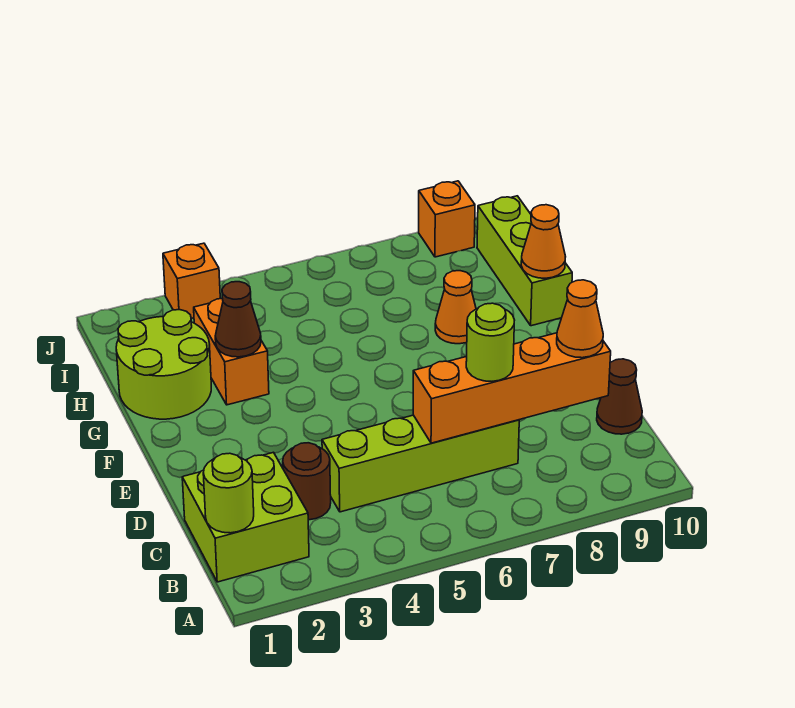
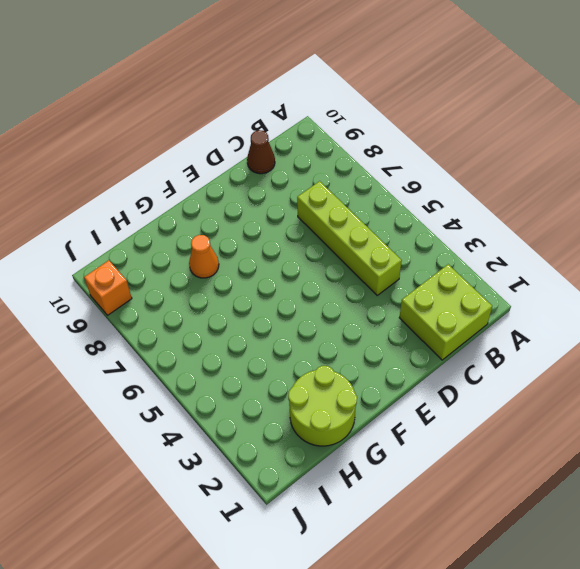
none -> brown 1x1 round brick [283,443,331,520]
none -> orange 1x2 brick [194,299,269,405]
none -> lime 1x3 brick [477,196,572,326]

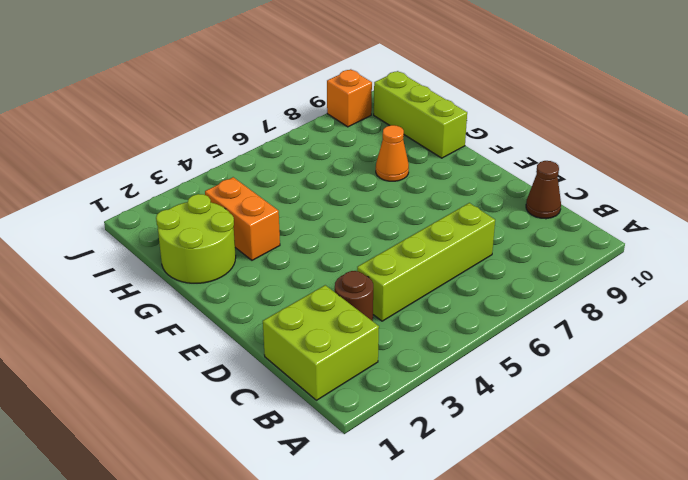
none -> orange 1x1 brick [163,243,220,318]
none -> lime 1x1 round brick [203,453,254,533]
none -> orange 1x4 brick [413,333,611,443]

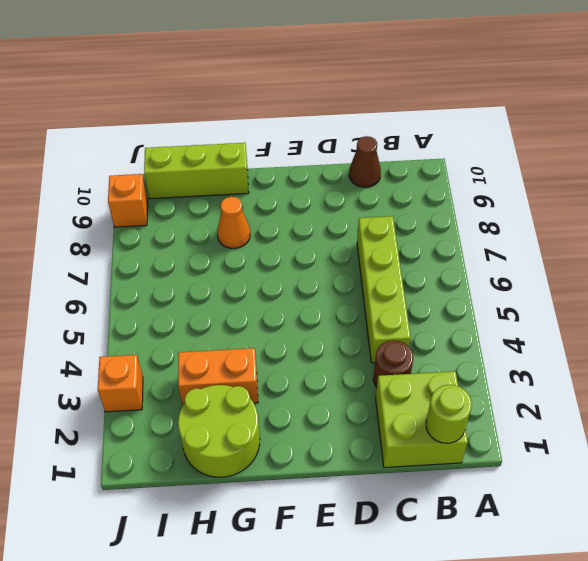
none -> orange 1x4 brick [413,333,611,443]
none -> brown 1x1 cone [215,282,261,357]
none -> orange 1x1 cone [521,205,566,278]

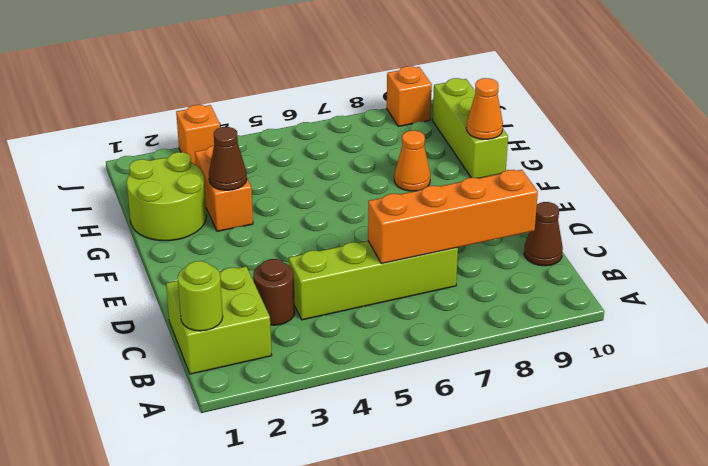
none -> lime 1x1 round brick [466,303,514,381]
none -> orange 1x1 cone [557,280,603,358]

